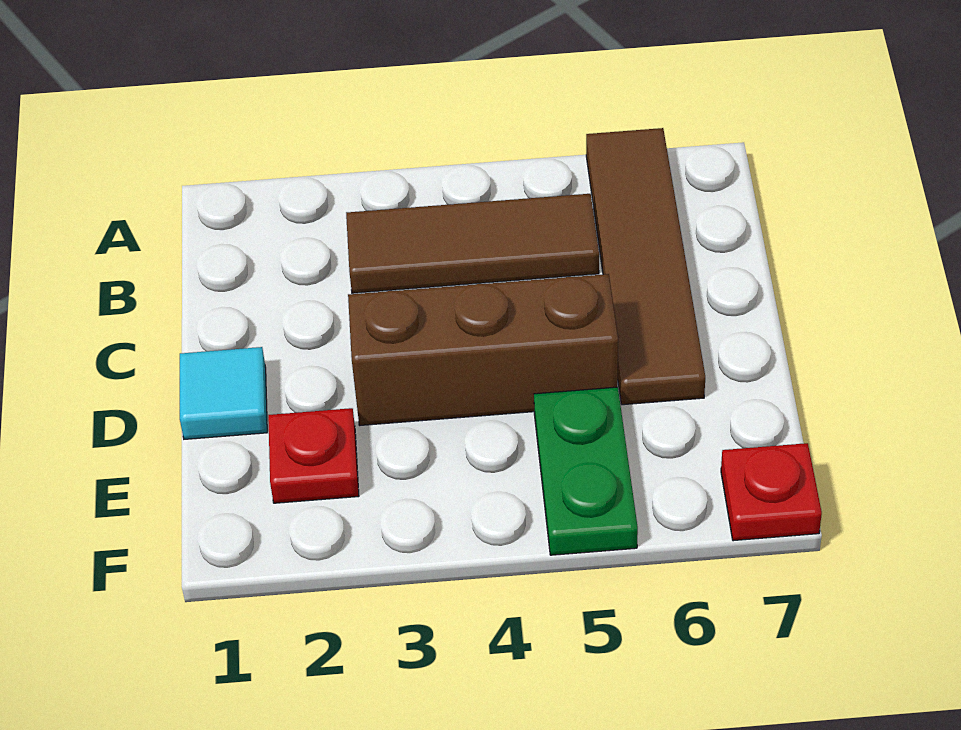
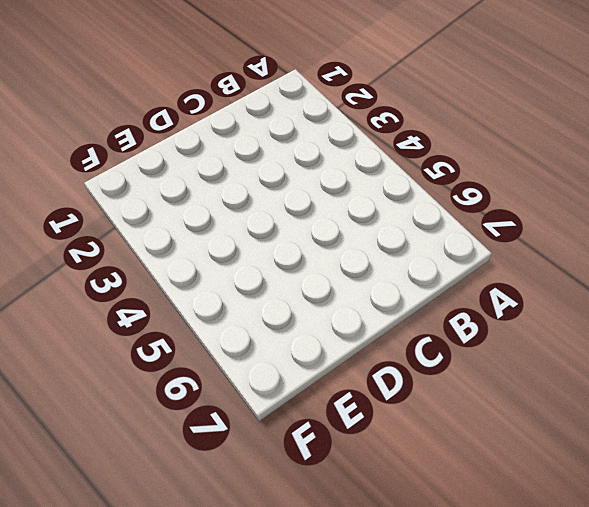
none -> brown 1x4 tile [586,128,705,405]
none -> brown 1x3 tile [346,194,599,293]

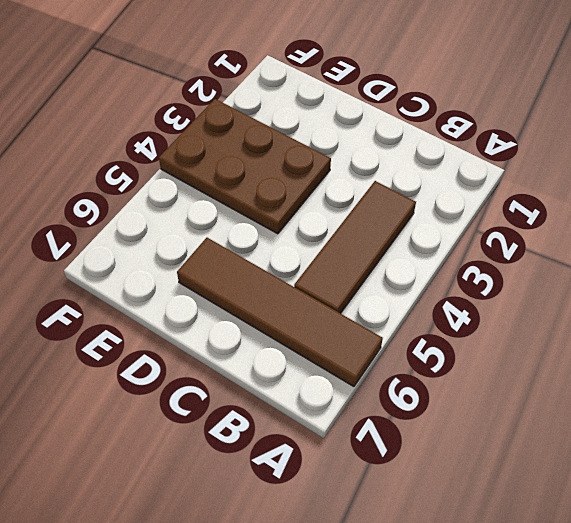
brown 2x3 plate [159,99,331,234] -> brown 1x3 brick [348,274,618,425]
none -> cyan 1x1 tile [180,347,267,439]
none -> red 1x1 plate [268,408,359,503]

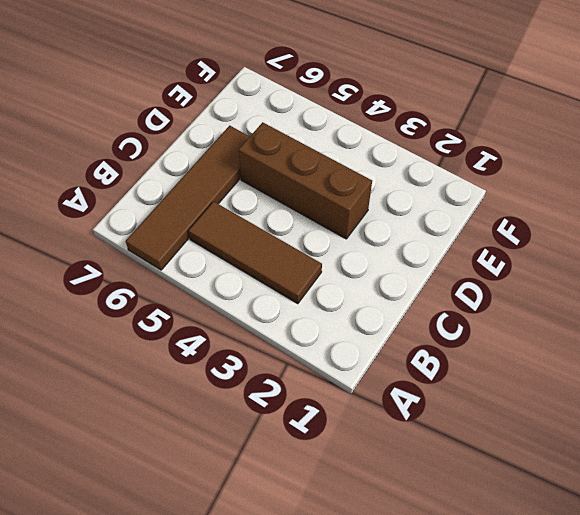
none -> cyan 1x1 tile [180,347,267,439]
none -> red 1x1 plate [268,408,359,503]

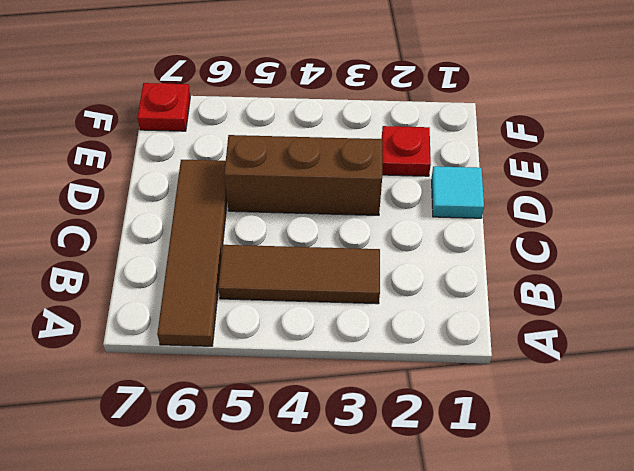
none -> green 1x2 plate [534,387,638,555]

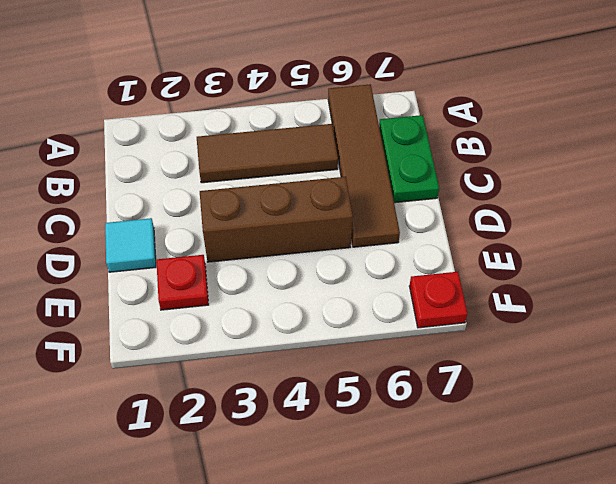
green 1x2 plate [379,115,439,203] -> green 1x2 plate moved to [534,387,638,555]

